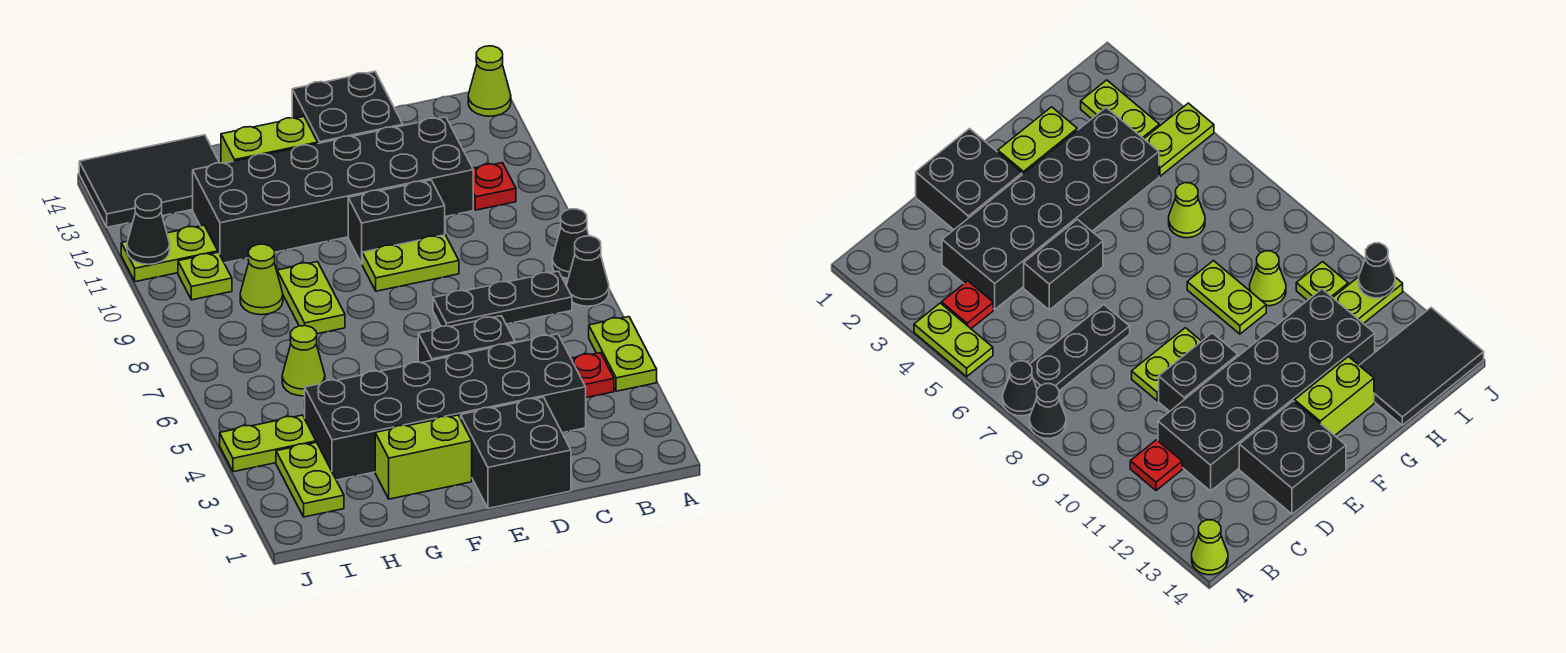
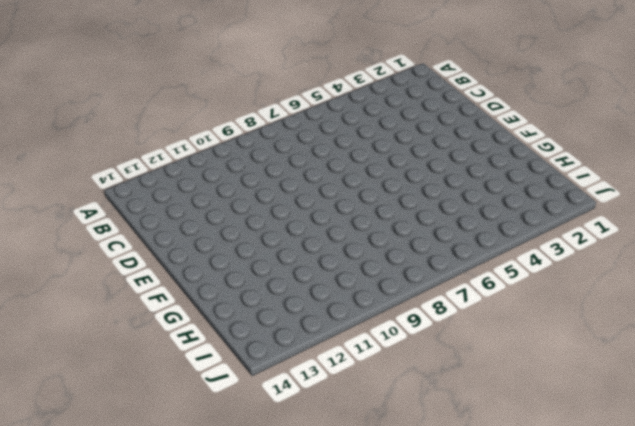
none -> lime 1x2 plate [589,317,657,391]
none -> black 1x1 cone [566,236,609,306]
none -> black 1x1 cone [552,209,589,279]

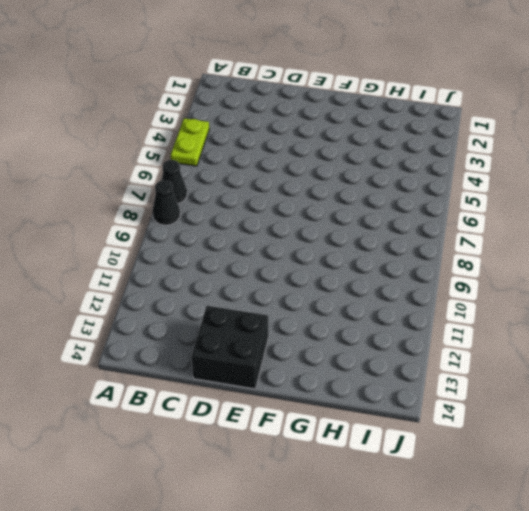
none -> lime 1x1 cone [468,46,511,116]
none -> red 1x1 plate [571,353,614,398]
none -> black 1x3 plate [433,271,572,326]

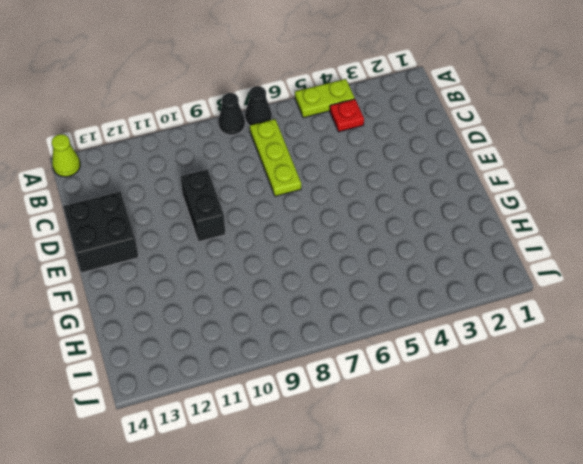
lime 1x3 plate [250,119,301,196] -> black 1x3 plate [433,271,572,326]
none -> red 1x1 plate [473,163,516,210]
none -> black 2x6 brick [304,334,586,480]
none -> black 2x6 brick [193,117,473,263]

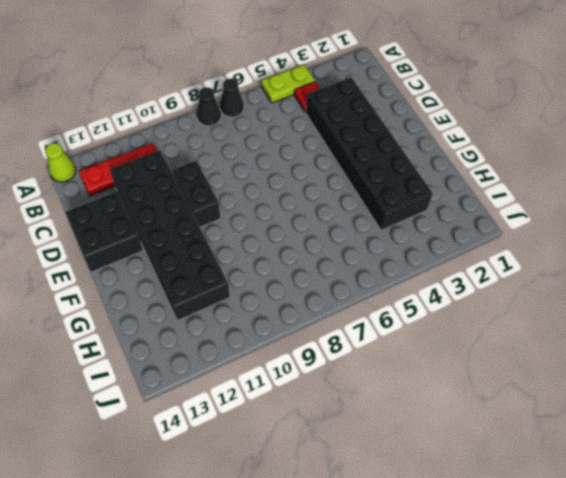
red 1x3 plate [79,143,157,196] -> red 1x1 plate [473,163,516,210]
none -> black 1x3 plate [433,271,572,326]
none -> black 2x2 brick [461,397,571,508]
none -> black 1x2 brick [418,316,515,363]

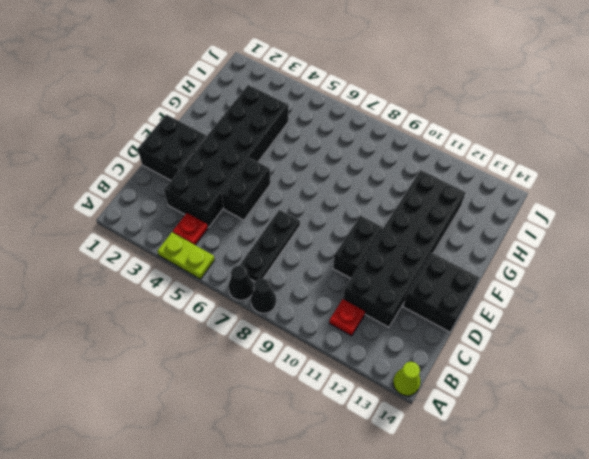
none -> lime 1x2 plate [362,235,459,291]
none -> lime 1x2 brick [375,415,472,499]
none -> lime 1x2 brick [221,117,318,163]

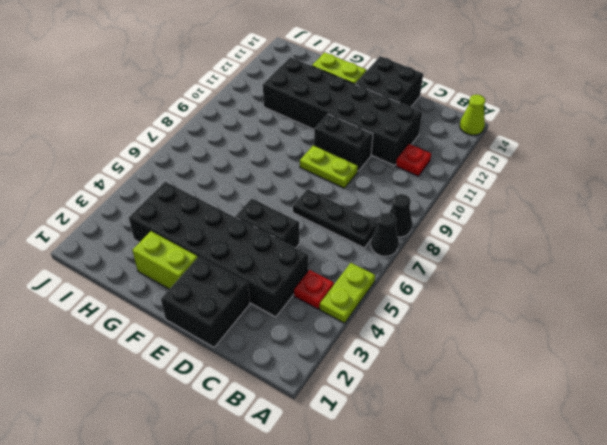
none -> lime 1x2 plate [277,262,345,334]
none -> lime 1x1 cone [282,326,325,396]
none -> lime 1x1 cone [240,244,283,315]

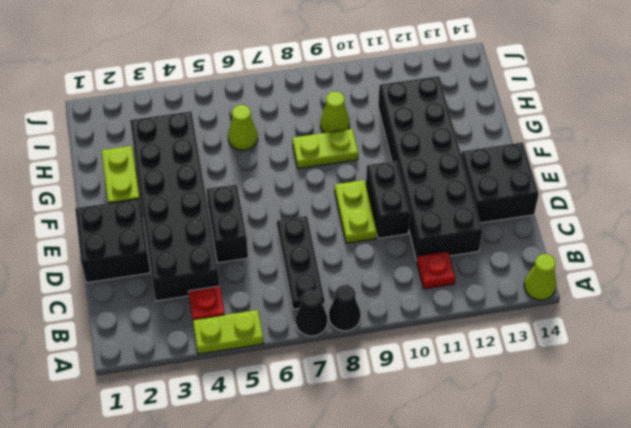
none -> lime 1x2 brick [221,117,318,163]
none -> black 2x3 tile [79,135,219,227]
none -> lime 1x2 plate [276,442,344,517]

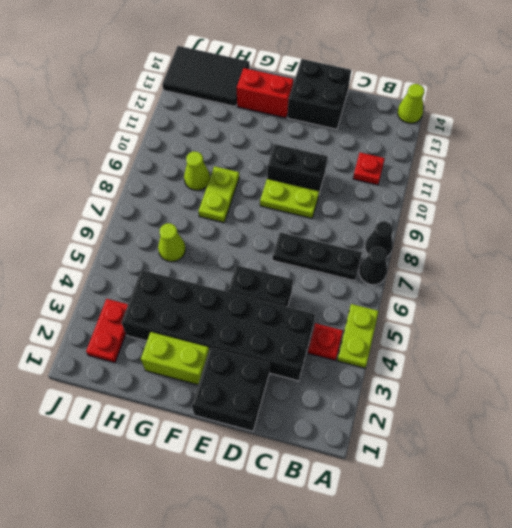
red 1x2 brick [237,68,294,118] -> lime 1x2 brick [221,117,318,163]
red 1x2 plate [86,299,128,363] -> lime 1x2 plate [276,442,344,517]
none -> black 2x6 brick [193,117,473,263]
none -> lime 1x2 plate [220,415,316,472]
none -> lime 1x1 plate [178,252,232,300]

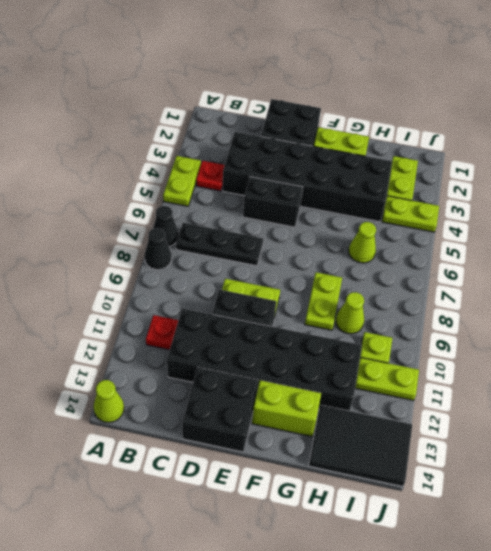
none -> black 1x1 cone [127,194,170,264]

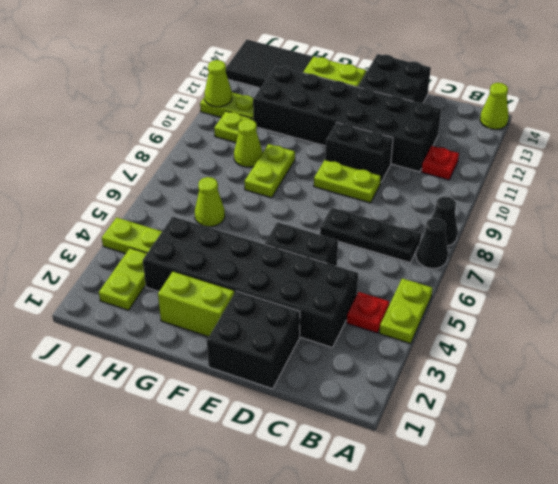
lime 1x1 cone [204,60,232,107] -> black 1x1 cone [127,194,170,264]

